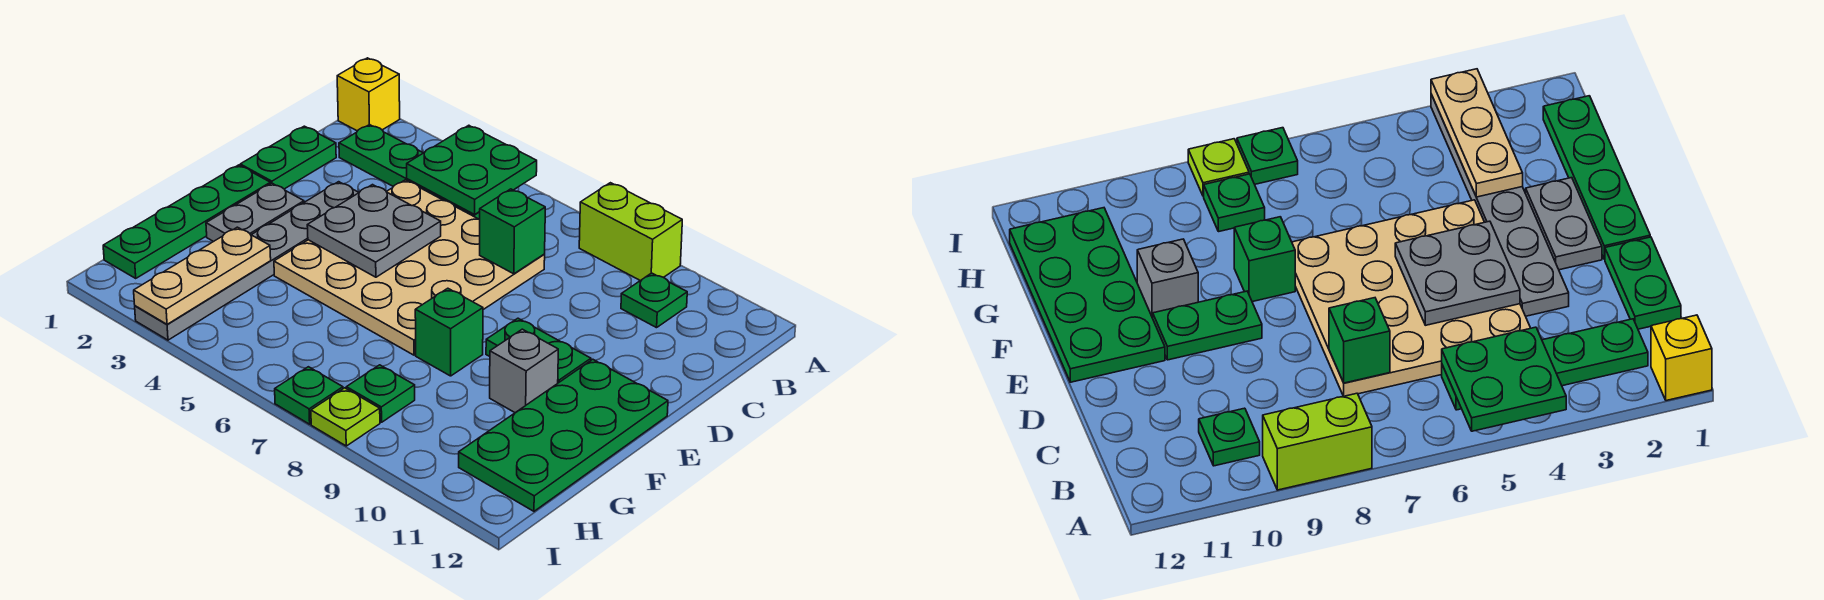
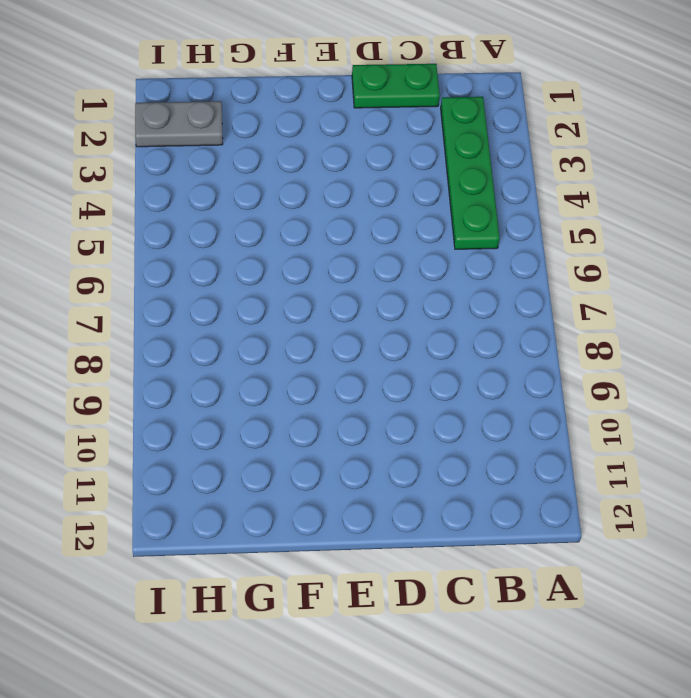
grey 1x2 plate [135,101,223,147] -> grey 1x2 plate moved to [206,183,304,242]
none -> yellow 1x1 brick [337,58,400,131]
none -> lime 1x2 brick [579,183,682,281]
none -> green 1x1 plate [621,273,687,328]

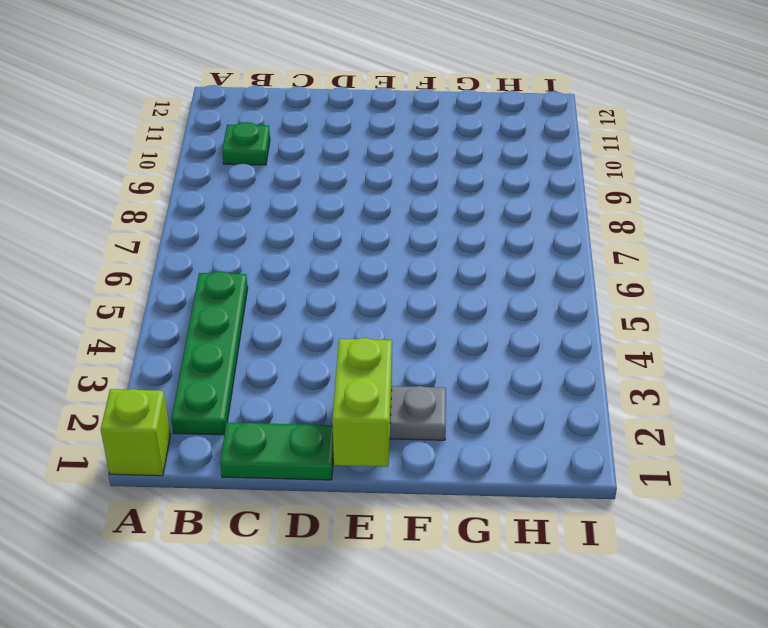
lime 1x1 brick [101,389,170,476] -> yellow 1x1 brick [337,58,400,131]
lime 1x2 brick [332,338,392,467] -> lime 1x2 brick moved to [579,183,682,281]
none -> tan 4x4 plate [274,180,545,355]
none -> grey 1x6 plate [135,182,359,340]
none -> green 1x4 plate [103,165,270,278]

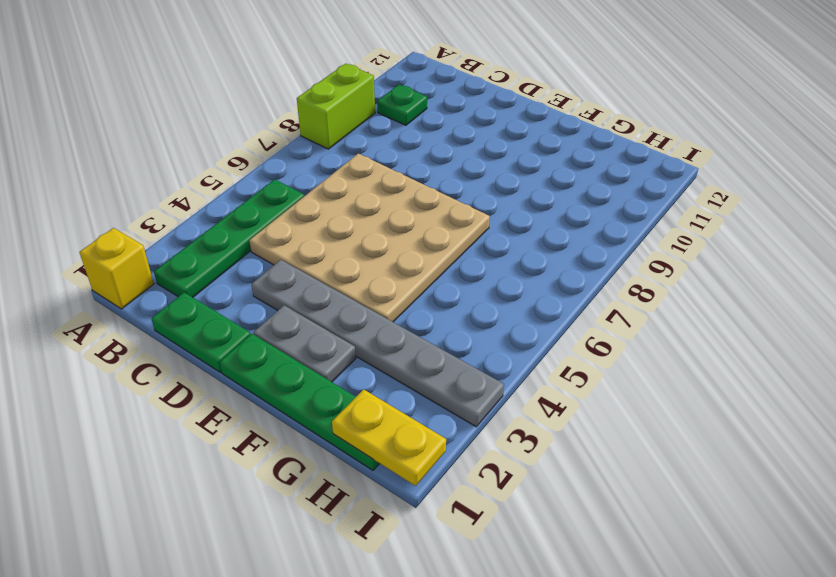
yellow 1x2 plate [332,389,446,486] -> none
none -> green 1x2 plate [486,318,591,383]
none -> green 2x4 plate [459,359,668,511]
none -> green 1x1 brick [415,288,483,376]

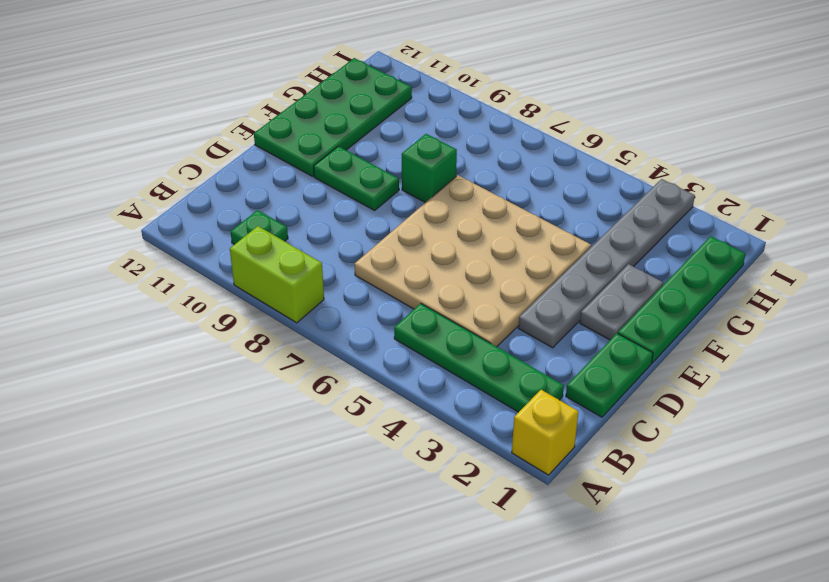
none -> grey 1x1 brick [490,329,558,413]
none -> green 1x1 plate [346,365,415,422]
none -> green 1x1 plate [275,367,343,424]

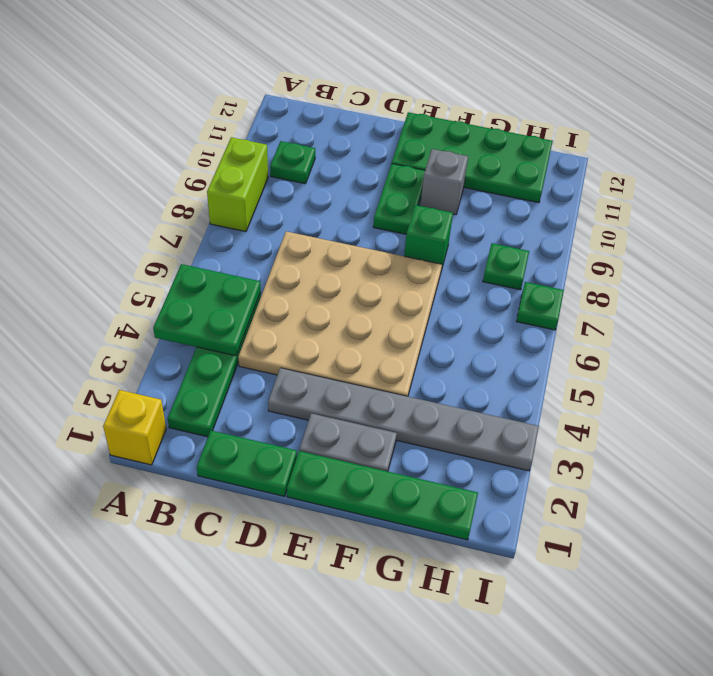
none -> lime 1x1 plate [311,388,380,446]
none -> green 1x1 brick [480,189,545,274]
none -> grey 2x2 plate [307,185,441,277]

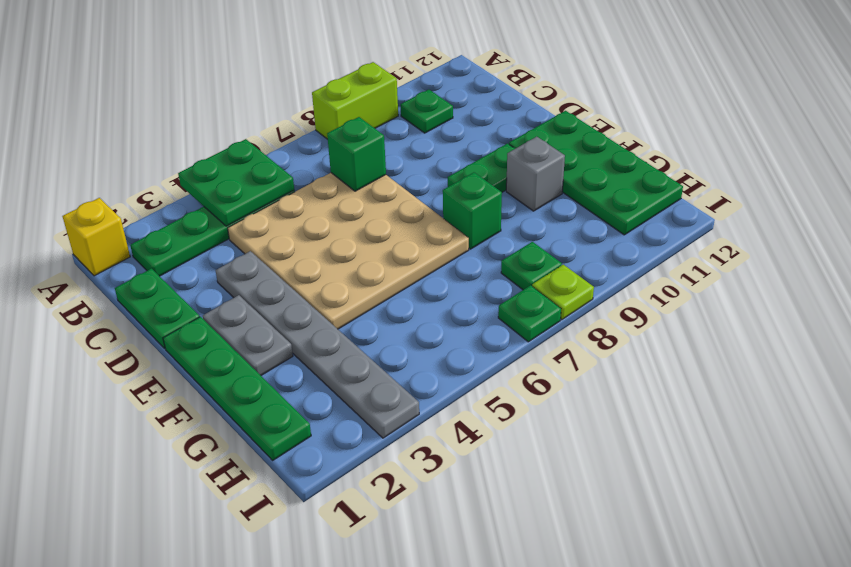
none -> grey 2x2 plate [307,185,441,277]
none -> tan 1x3 plate [134,227,271,324]

